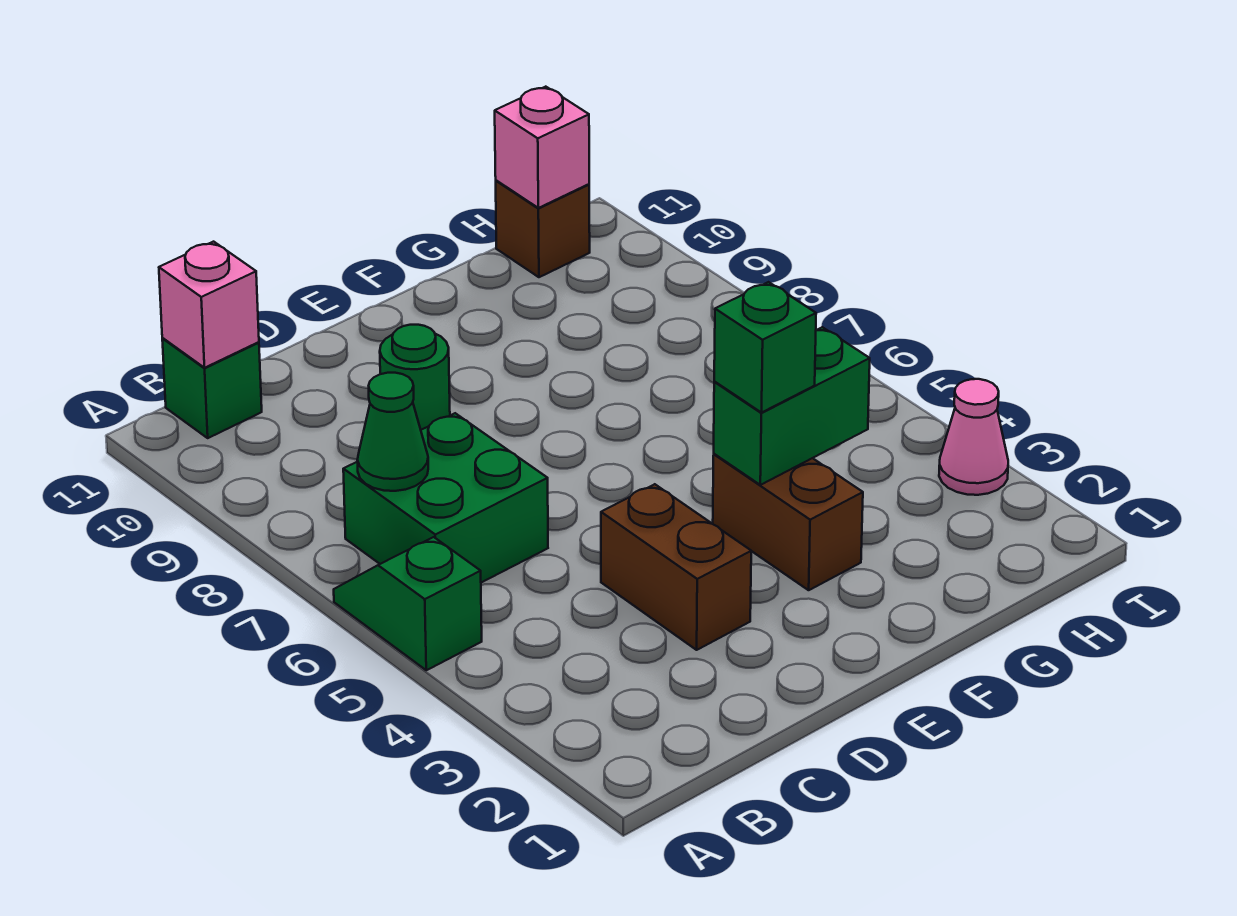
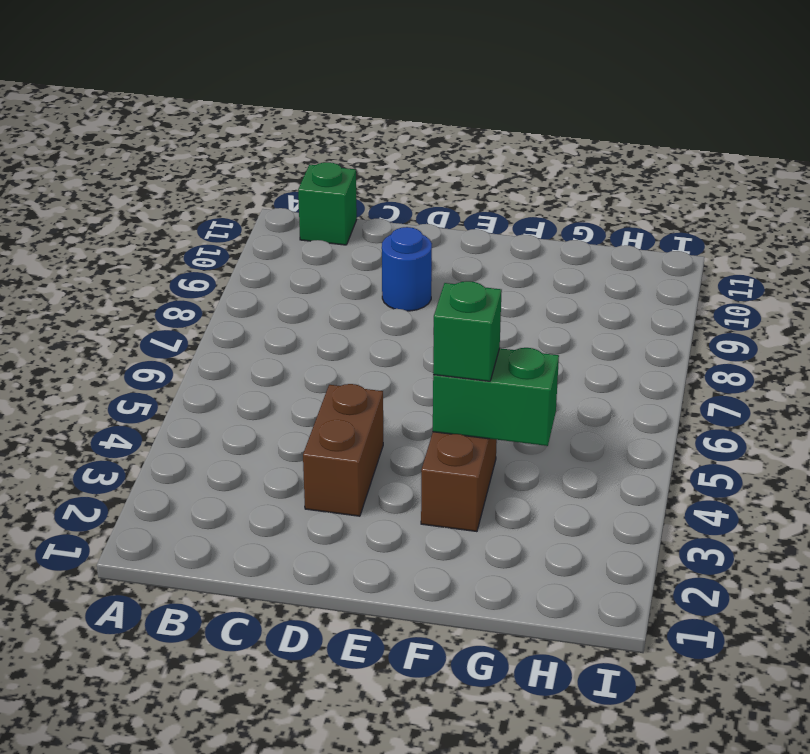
blue 1x1 round brick [382,227,432,311] -> green 1x1 round brick [380,325,450,430]
none -> green 1x2 slope [334,537,482,670]
none -> green 2x2 brick [343,413,548,583]
none -> brown 1x1 brick [496,180,590,277]

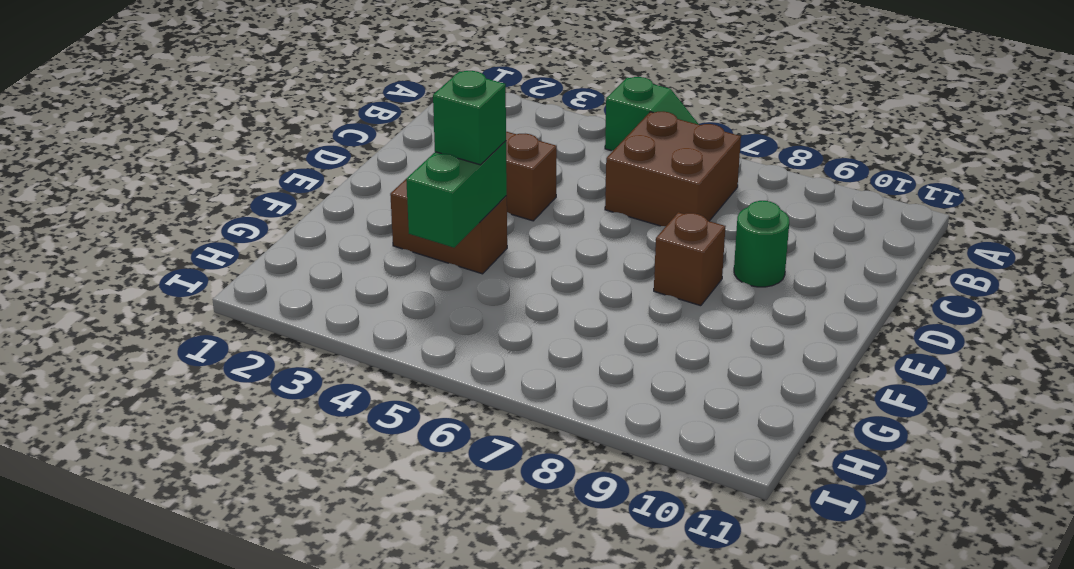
brown 2x2 brick [605,111,741,226] -> green 2x2 brick [343,413,548,583]
brown 1x1 brick [654,212,726,306] -> brown 1x1 brick moved to [496,180,590,277]
none -> green 1x1 brick [162,338,262,438]
none -> pink 1x1 cone [939,379,1008,495]
none -> green 1x1 cone [357,373,428,491]

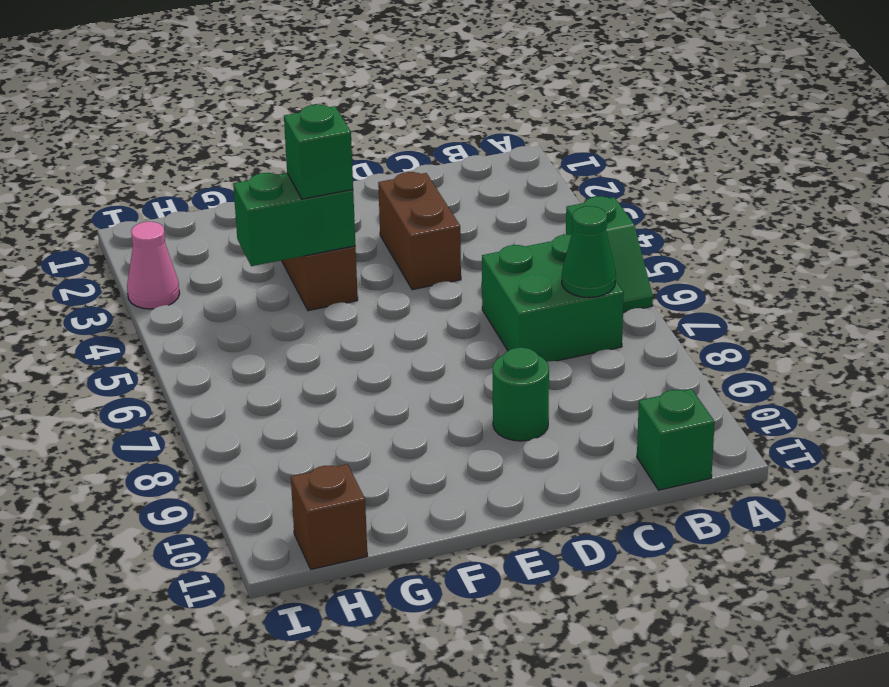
none -> pink 1x1 brick [159,242,259,368]
none -> pink 1x1 brick [495,87,589,208]

